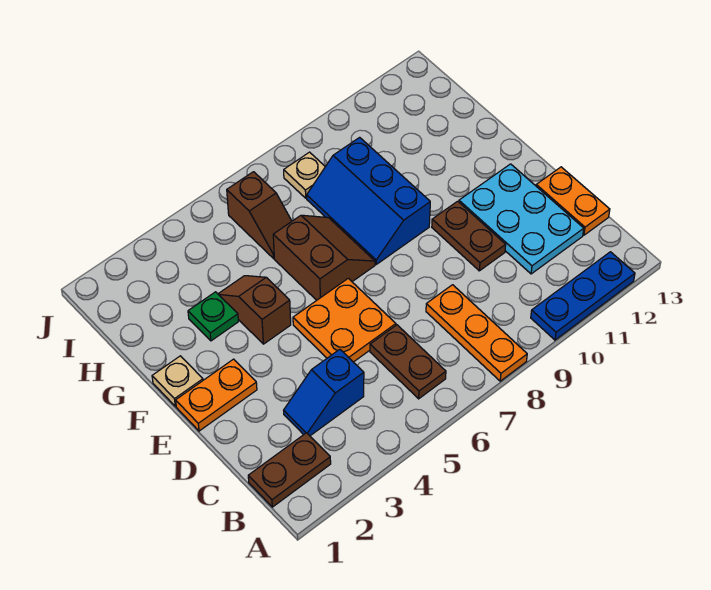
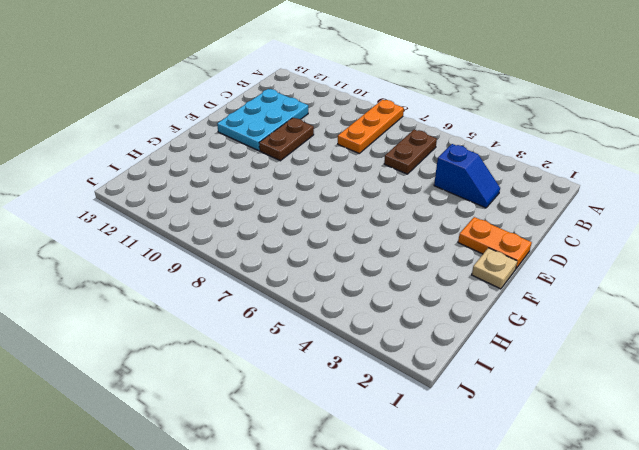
none -> blue 1x3 plate [531,252,635,340]
none -> brown 1x2 plate [248,433,331,507]
none -> orange 1x2 plate [536,167,610,235]

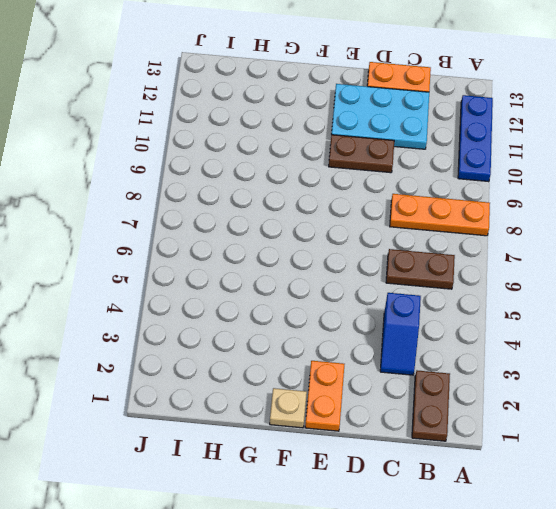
none -> orange 2x2 plate [293,278,396,362]
none -> brown 1x2 slope [218,276,291,344]
none -> brown 2x2 slope [273,215,375,300]

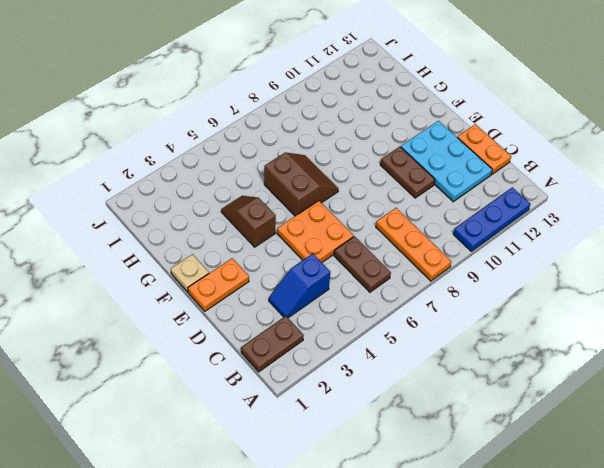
none -> blue 2x3 slope [307,137,430,264]
none -> green 1x1 plate [188,292,238,341]
none -> brown 1x2 slope [227,172,292,258]

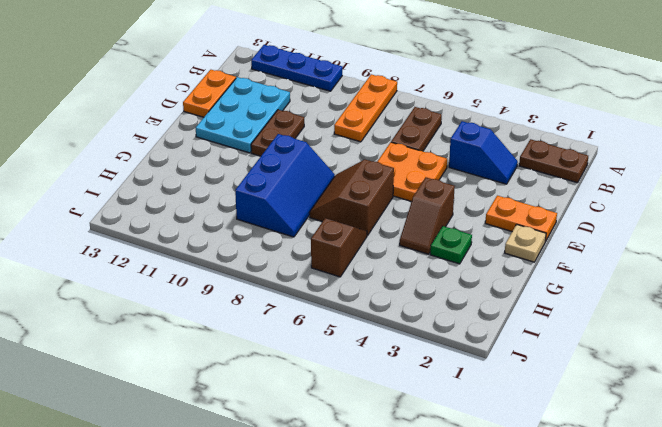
none -> tan 1x1 plate [284,152,325,198]

